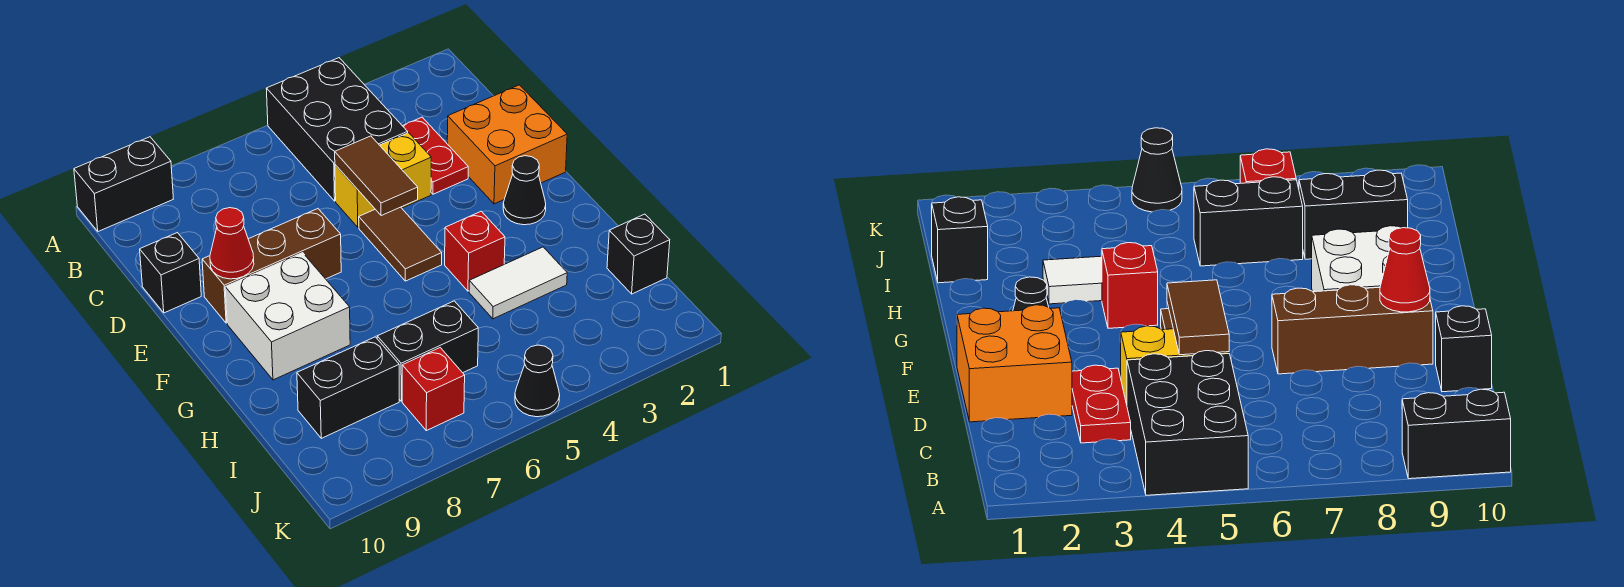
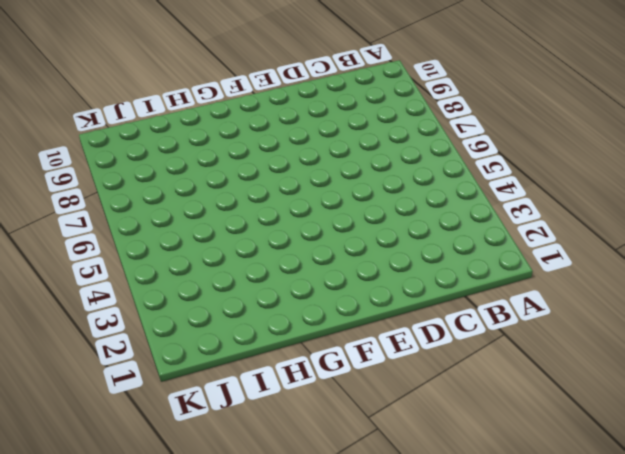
none -> black 2x3 brick [266,58,408,201]
none -> black 1x2 brick [74,137,173,231]
none -> red 1x2 plate [403,117,468,194]

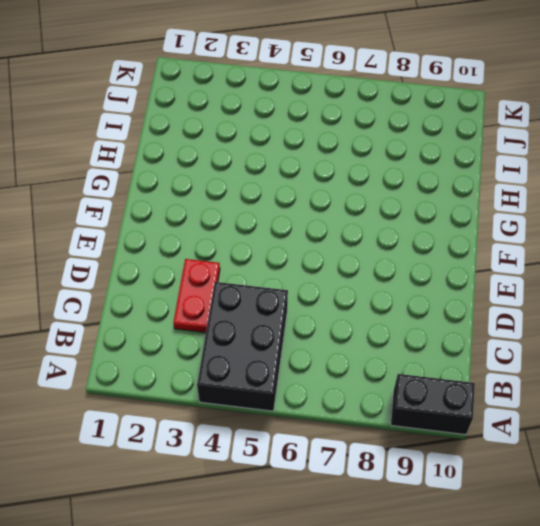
none -> orange 2x2 brick [447,85,567,204]
none -> yellow 1x2 brick [335,133,431,227]
none -> black 1x1 brick [140,233,201,313]

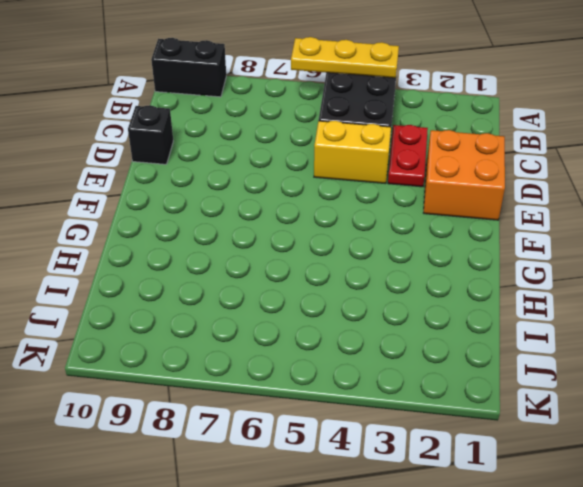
yellow 1x3 plate [291,37,399,78] -> none
none -> brown 1x2 tile [359,207,442,281]
none -> brown 1x3 brick [202,209,341,323]
none -> black 1x1 cone [503,156,546,225]

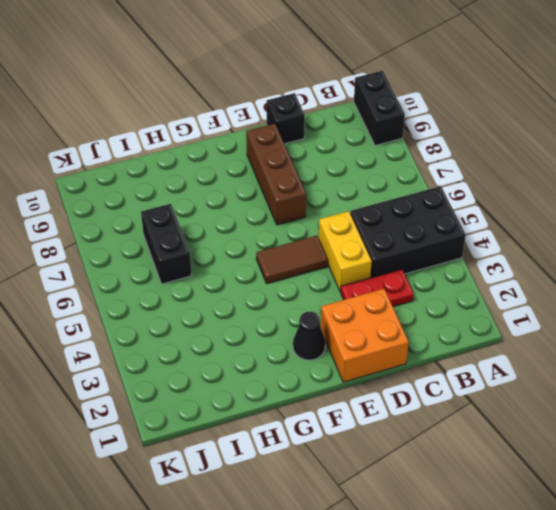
none -> white 2x2 brick [225,253,350,380]
none -> red 1x1 brick [445,211,505,291]
none -> white 1x2 tile [469,247,567,319]

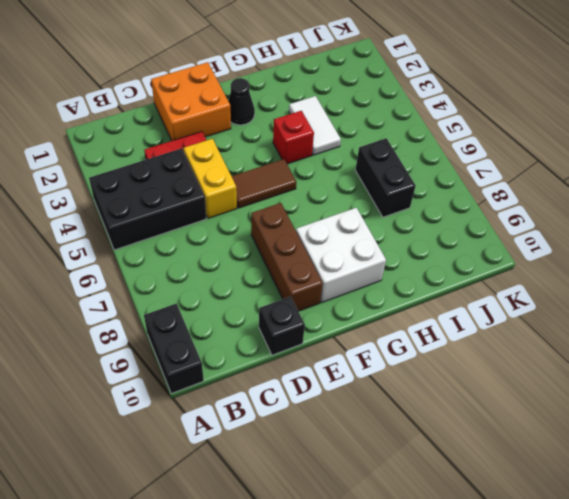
none -> black 1x1 brick [607,214,670,294]
none -> black 1x2 brick [297,337,399,438]
none -> red 1x1 brick [402,348,465,431]

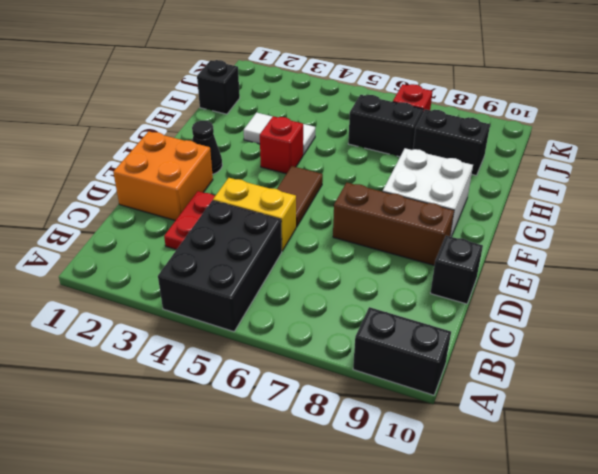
none -> black 1x1 cone [515,345,560,417]
none -> brown 1x2 tile [335,136,418,216]
none -> red 1x1 cone [210,208,254,279]

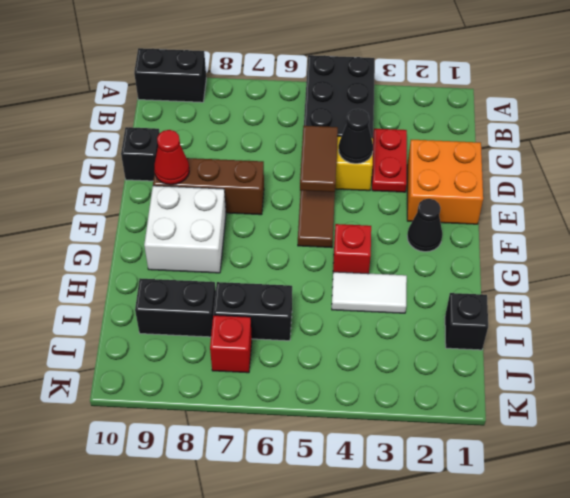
black 1x1 cone [339,109,373,164] -> black 1x1 cone moved to [515,345,560,417]

